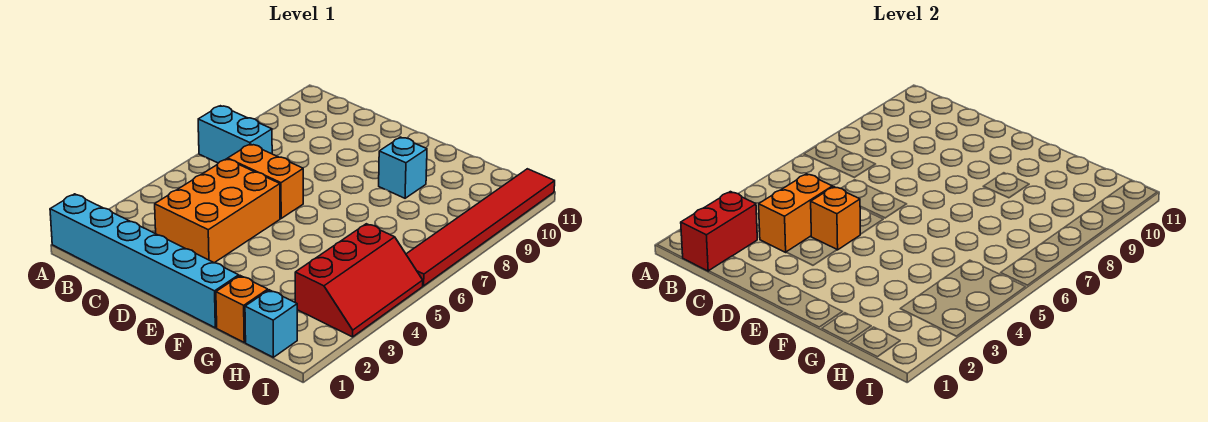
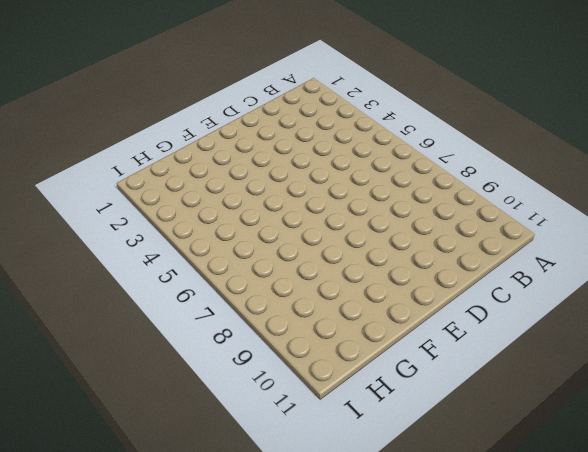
none -> cyan 1x6 brick [50,194,239,328]
none -> cyan 1x2 brick [198,106,272,163]
none -> orange 2x3 brick [155,159,280,263]

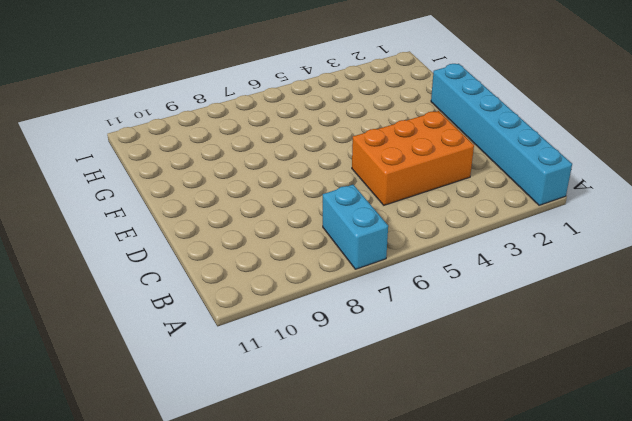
none -> orange 1x2 brick [228,144,303,218]
none -> cyan 1x1 brick [379,137,427,198]
none -> orange 1x1 brick [216,276,268,342]

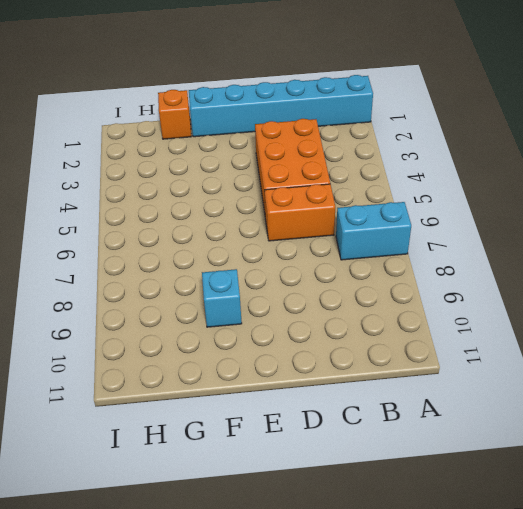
none -> cyan 1x1 brick [245,290,297,357]
none -> red 2x3 slope [295,224,423,337]
none -> red 1x6 tile [406,169,555,286]

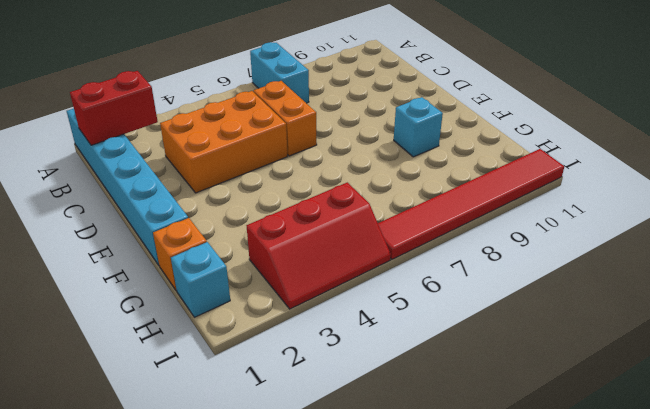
none -> orange 1x2 brick [759,174,832,252]
none -> orange 1x1 brick [811,187,860,250]

